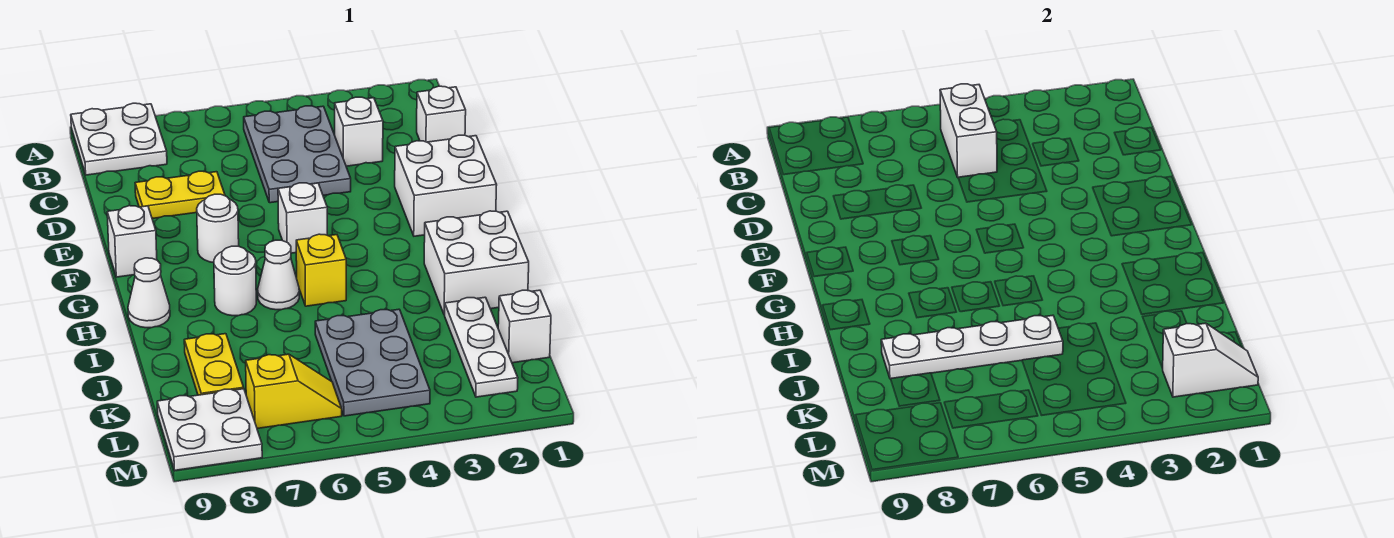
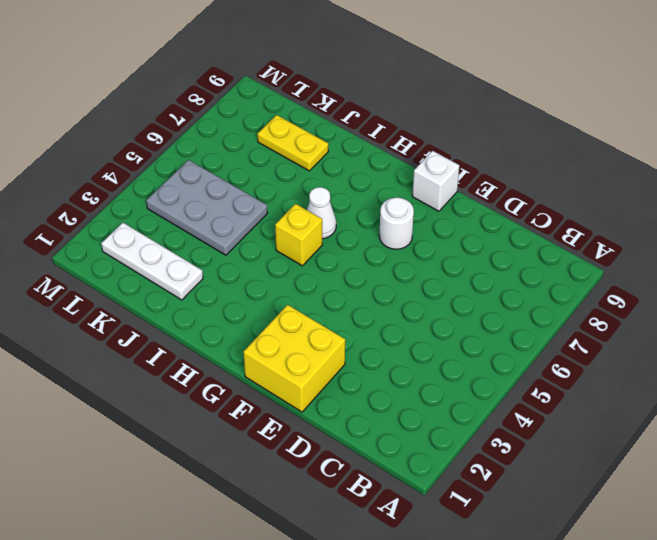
yellow 2x2 brick [243,305,345,412] -> white 2x2 brick [395,135,497,236]
none -> white 2x2 plate [71,103,167,175]
none -> grey 2x3 plate [244,106,351,203]
none -> white 1x1 brick [417,86,466,142]

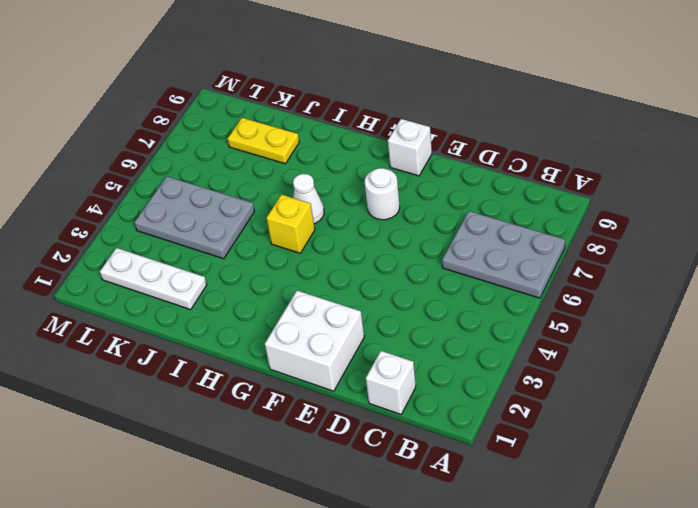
grey 2x3 plate [442,211,565,298] -> grey 2x3 plate moved to [244,106,351,203]
none -> white 2x2 plate [71,103,167,175]
none -> white 1x1 brick [335,97,383,166]
none -> yellow 1x2 plate [135,171,225,219]

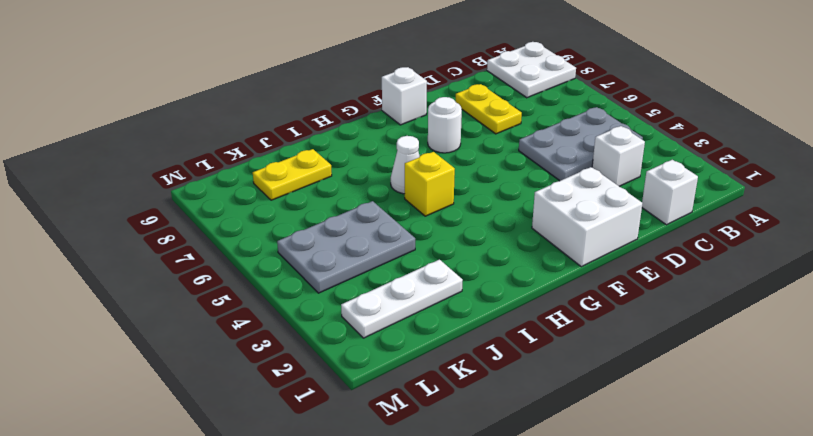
none -> white 1x1 brick [278,183,327,253]
none -> white 2x2 brick [424,211,529,315]
none -> white 1x1 round brick [214,246,256,316]

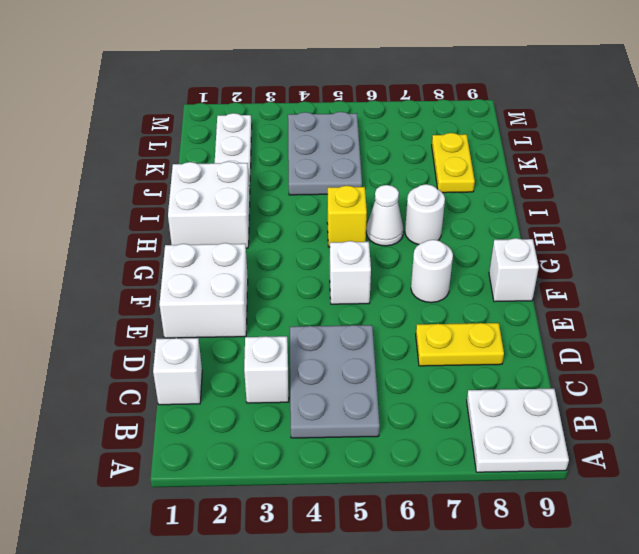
none -> white 1x1 cone [128,258,170,328]
none -> white 1x1 brick [498,290,551,363]
none -> yellow 1x2 slope [246,354,342,429]

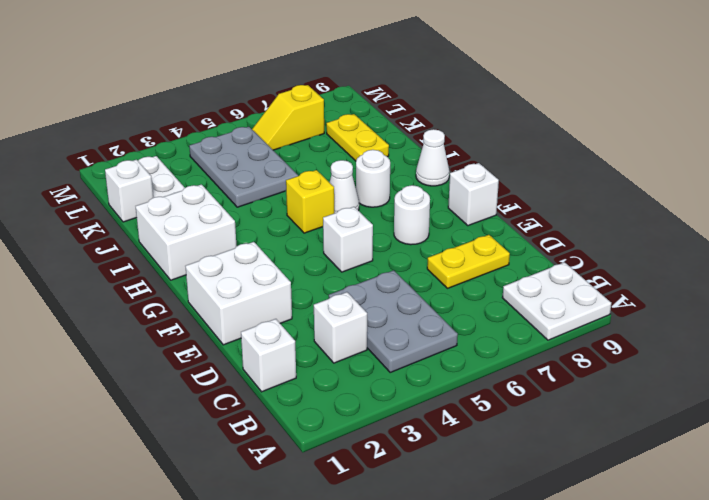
none -> white 2x2 plate [157,389,262,470]
none -> white 1x2 brick [940,84,997,177]
none -> white 1x4 plate [881,315,1063,379]

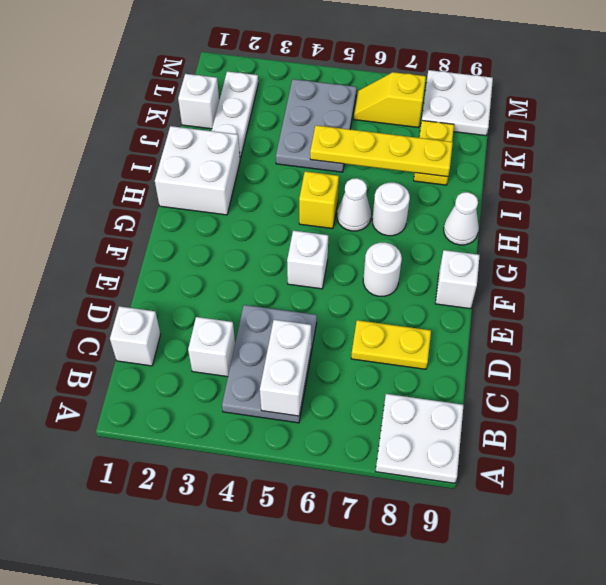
yellow 1x4 plate [310,125,453,177] -> white 1x4 plate [881,315,1063,379]
none -> white 2x2 brick [395,135,497,236]
none -> white 1x2 slope [1163,323,1258,397]

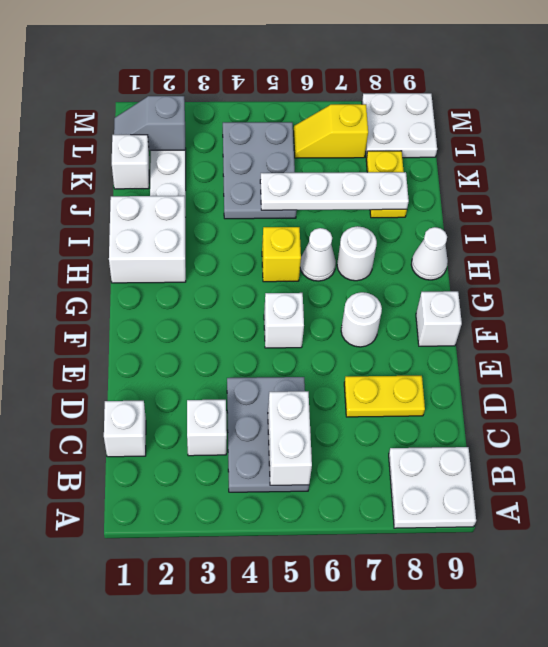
grey 1x2 slope [114,96,185,150] -> white 1x2 slope [1163,323,1258,397]
none -> white 2x2 brick [395,135,497,236]

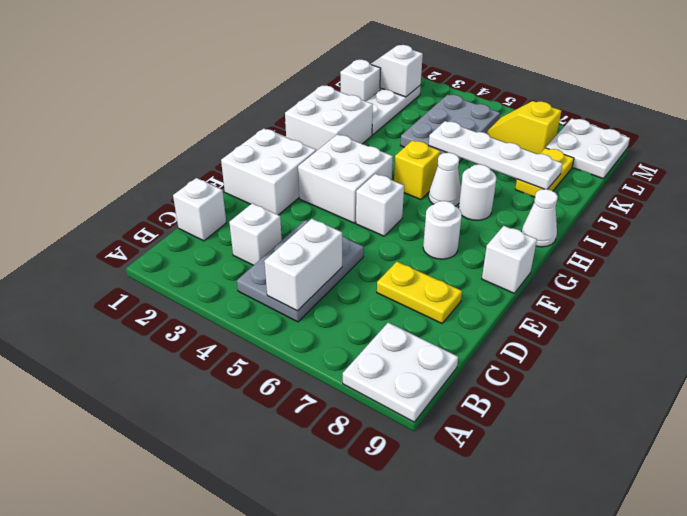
white 2x2 brick [298,134,393,223] -> none

